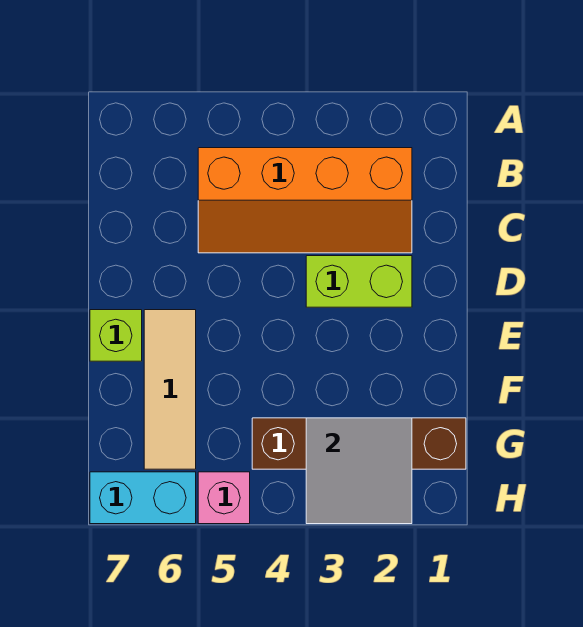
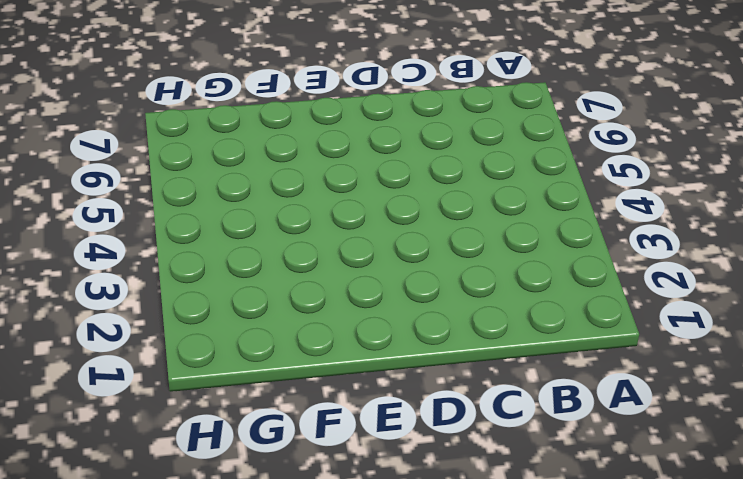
none -> orange 2x4 slope [198,148,412,253]
none -> lime 1x2 brick [306,256,412,307]

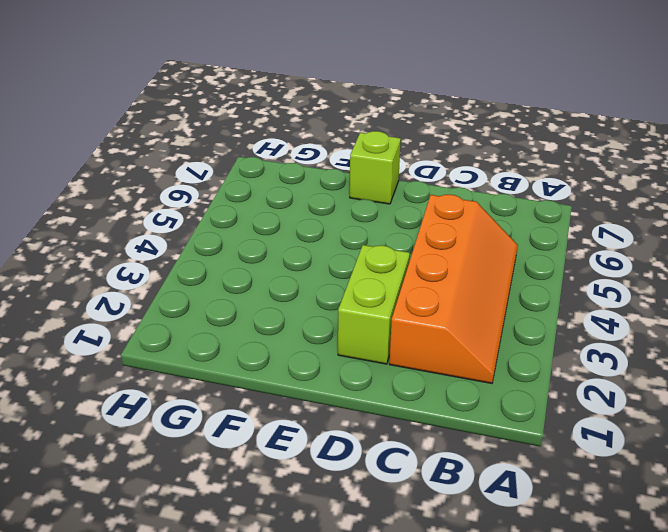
orange 2x4 slope [389,194,518,383] -> orange 2x4 slope turned to [198,148,412,253]
none -> tan 1x3 tile [144,310,196,469]
none -> brown 1x4 brick [252,418,466,469]

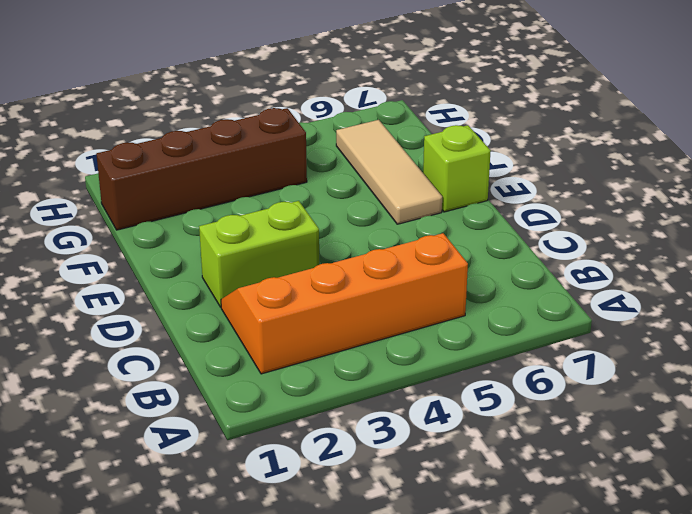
none -> pink 1x1 brick [198,472,250,524]
none -> cyan 1x2 brick [90,472,196,524]

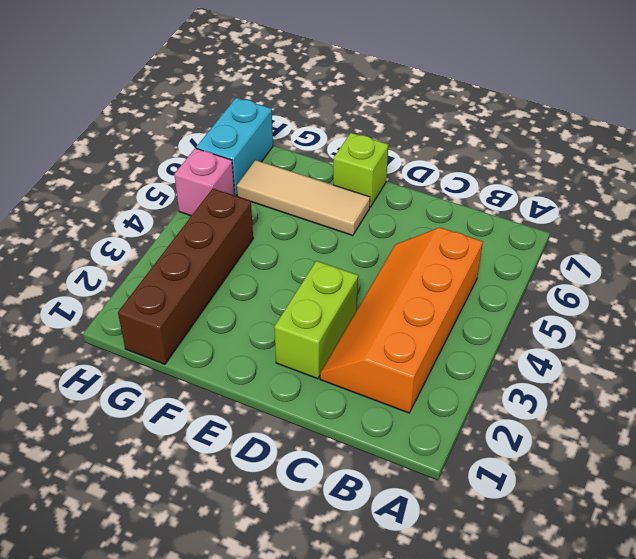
none -> grey 2x2 tile [306,418,412,524]

